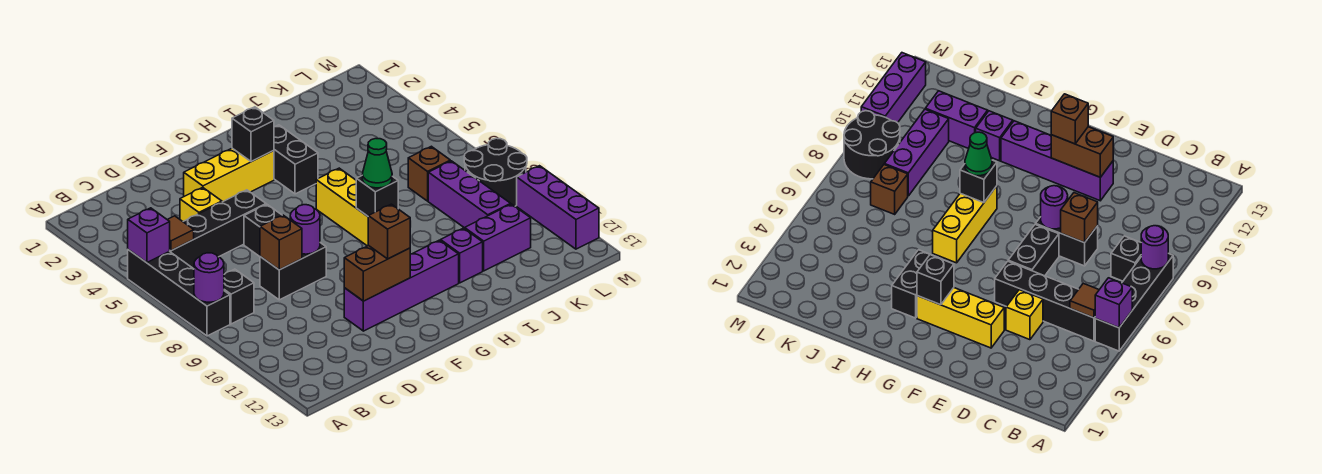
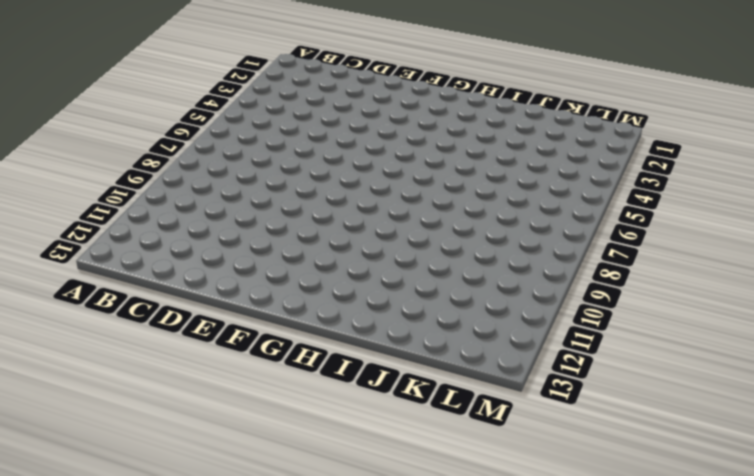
none -> black 1x4 brick [128,250,230,336]
none -> black 1x4 brick [170,190,266,269]
none -> black 1x1 brick [224,269,254,324]

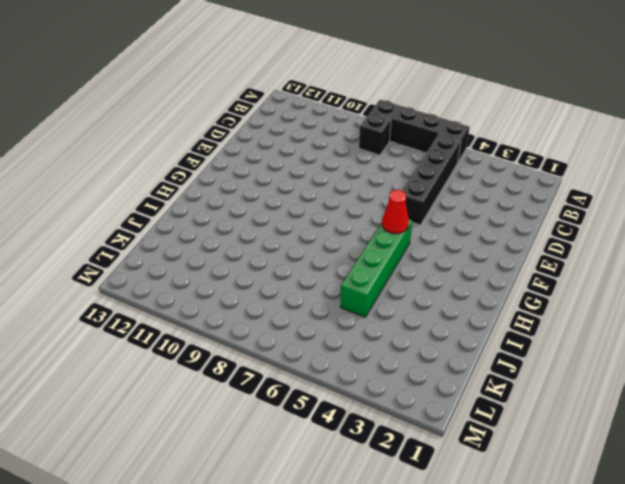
green 1x4 brick [340,219,412,317] -> none
red 1x1 cone [382,190,409,234] -> none
none -> yellow 1x1 brick [180,187,222,221]
none -> black 1x2 brick [260,243,326,300]
none -> yellow 1x3 brick [184,148,274,202]

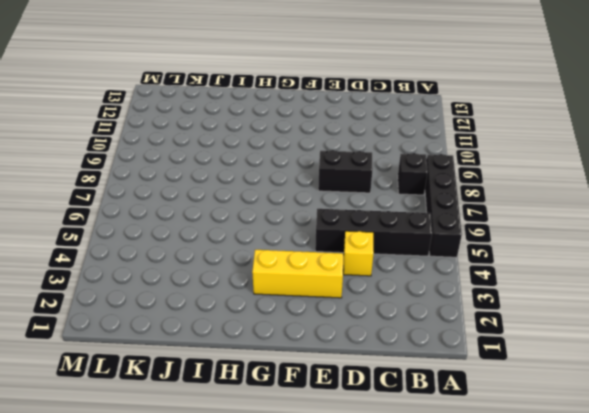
none -> black 1x2 brick [244,204,282,257]
none -> purple 1x4 brick [344,240,459,331]
none -> black 1x2 brick [274,125,318,194]

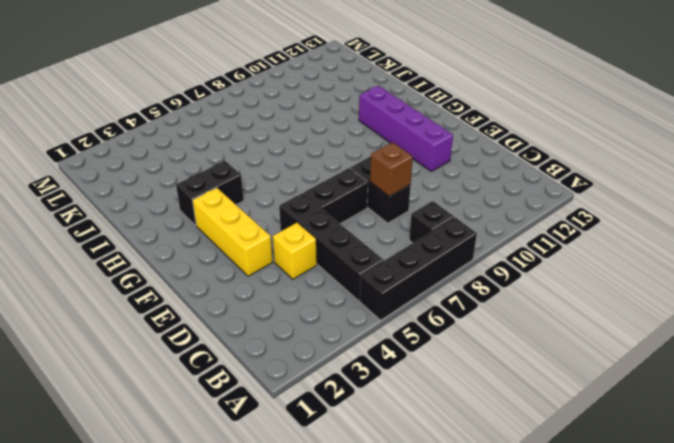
none -> yellow 1x3 brick [316,168,369,246]
none -> purple 1x1 brick [441,228,483,283]
none -> purple 1x2 brick [465,204,531,271]

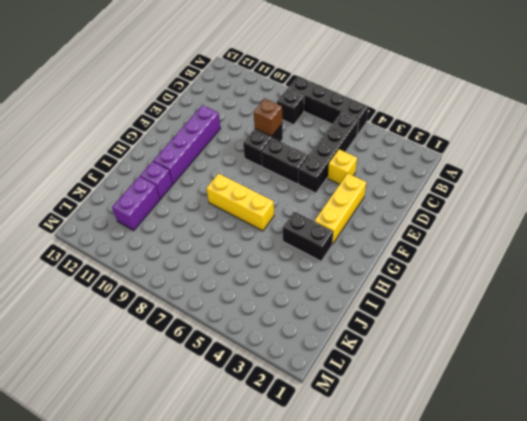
none -> brown 1x1 brick [408,146,450,201]
none -> purple 1x3 brick [428,161,511,228]
none -> black 2x2 round brick [464,138,527,206]

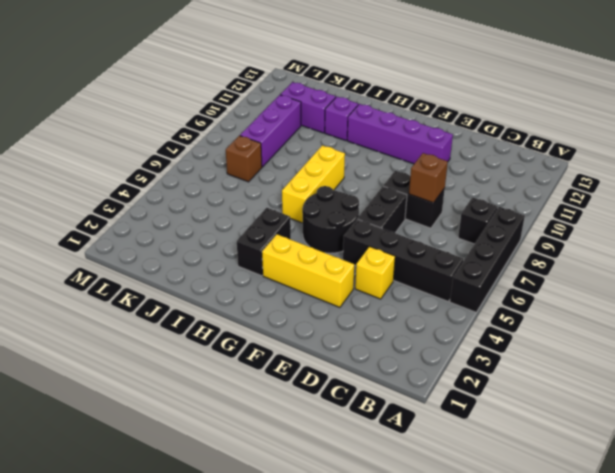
black 2x2 round brick [302,186,359,253] -> black 2x2 round brick moved to [464,138,527,206]
none -> purple 1x3 brick [517,166,599,249]
none -> purple 1x1 brick [128,208,170,263]
none -> purple 1x1 round brick [194,253,224,302]

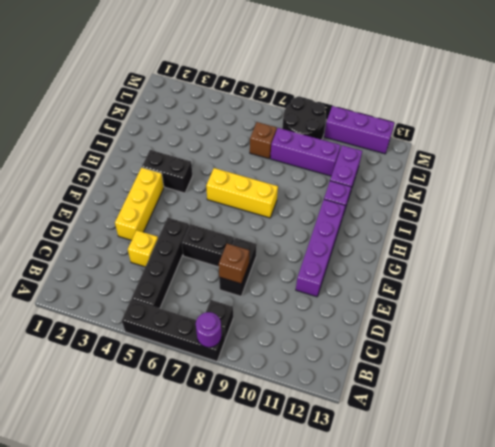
none -> purple 1x1 brick [128,208,170,263]
none -> brown 1x1 tile [167,216,194,251]
none -> purple 1x1 round brick [290,205,320,254]

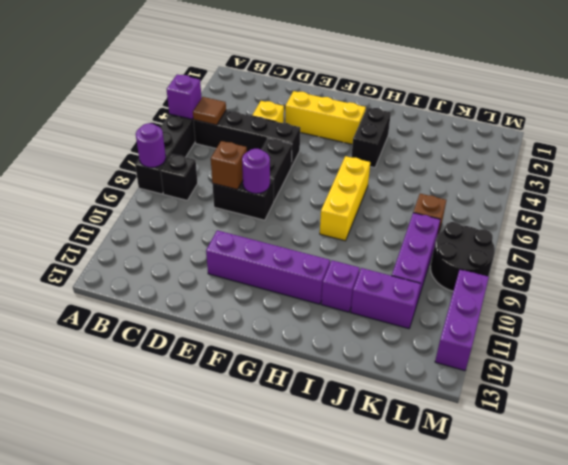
none -> brown 1x2 brick [344,246,410,301]
none -> black 1x1 brick [232,107,274,162]
none -> black 1x1 brick [356,176,398,216]

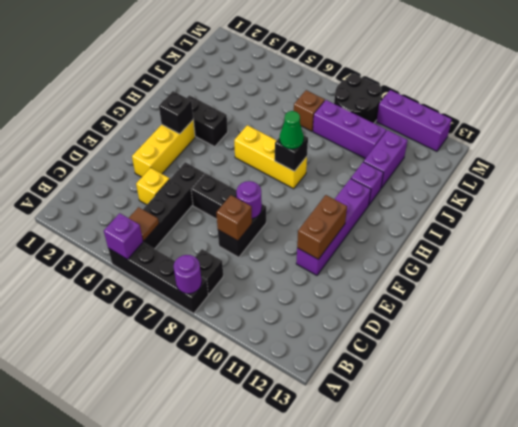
none -> brown 1x1 brick [368,204,410,259]

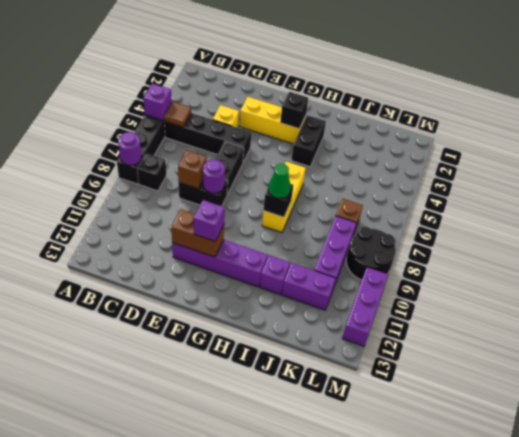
purple 1x1 brick [194,200,225,242] -> brown 1x1 brick [368,204,410,259]

